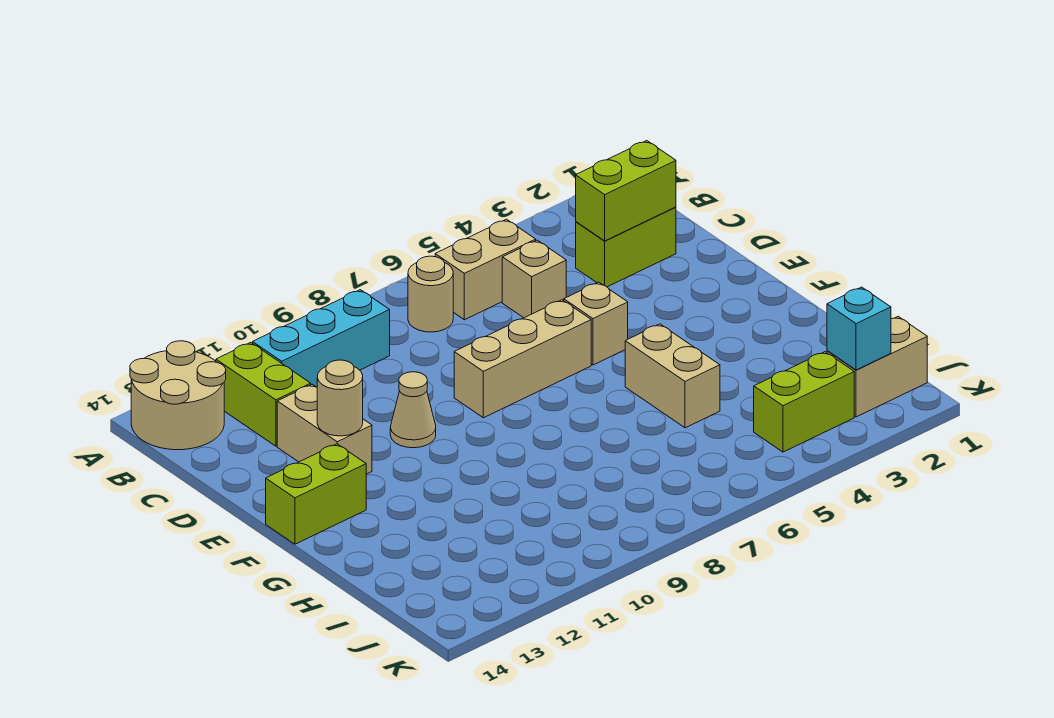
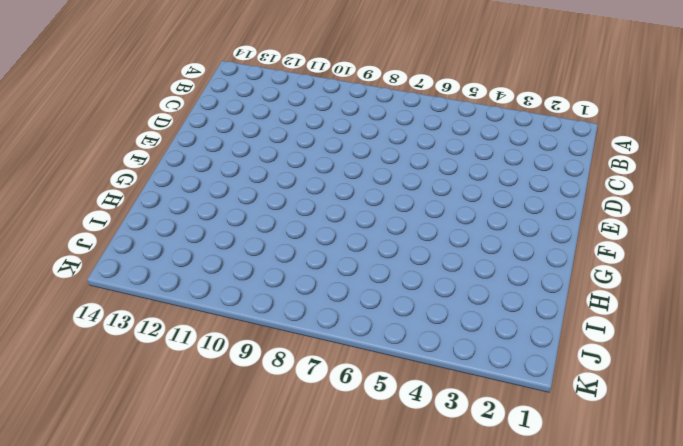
none -> tan 2x2 round brick [130,341,226,450]
none -> tan 1x2 brick [435,219,536,320]
none -> tan 1x1 round brick [408,256,453,332]

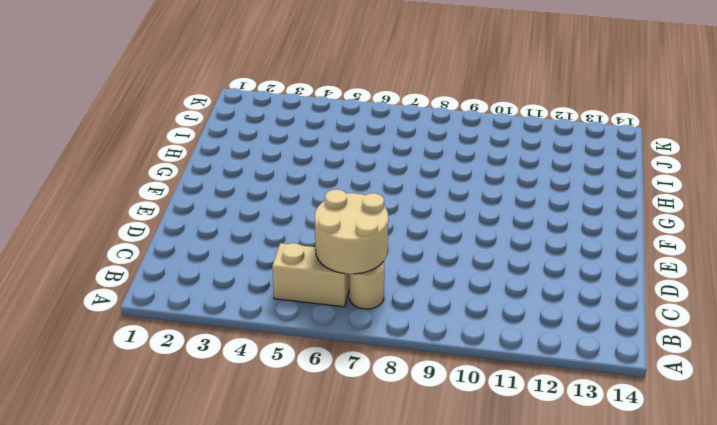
tan 2x2 round brick [315,189,388,274] -> tan 2x2 round brick moved to [130,341,226,450]
none -> cyan 1x3 brick [253,290,390,387]
none -> lime 1x2 brick [216,342,311,446]
none -> lime 1x2 brick [576,207,676,287]

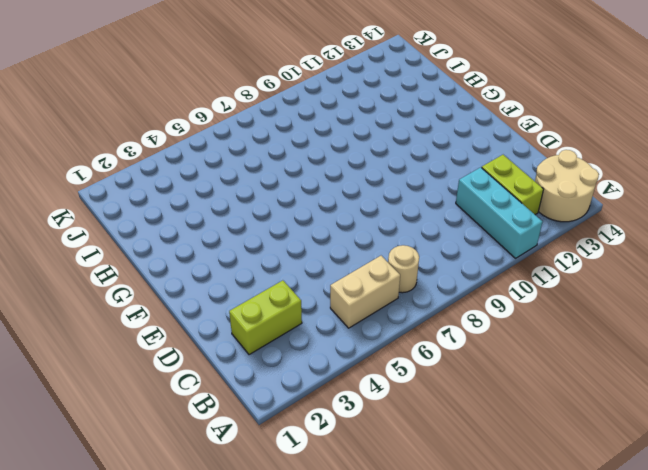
cyan 1x3 brick [456,167,542,258] -> cyan 1x3 brick turned to [253,290,390,387]
none -> tan 1x1 brick [502,240,566,318]
none -> tan 1x2 brick [277,384,372,474]
none -> tan 1x1 brick [564,282,628,365]

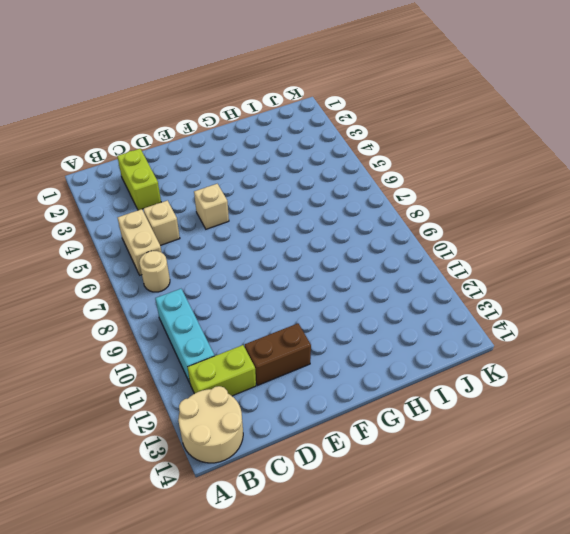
brown 1x2 brick [244,323,311,385] -> tan 1x2 brick [277,384,372,474]
none -> tan 1x3 brick [454,300,591,418]
none -> tan 1x1 cone [390,372,436,448]
none -> lime 1x2 brick [266,444,366,544]

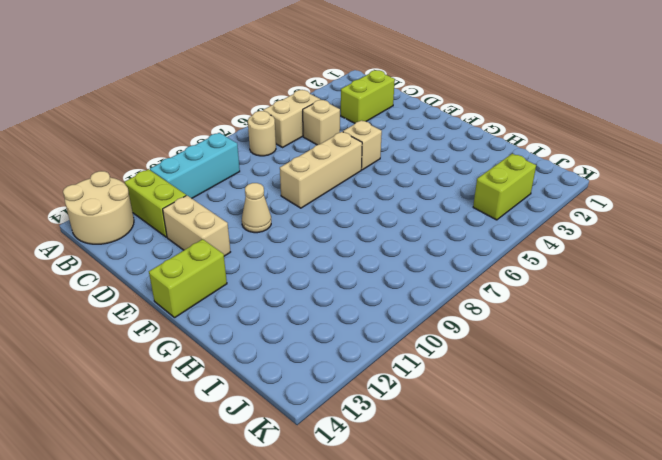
none -> tan 1x2 brick [625,324,720,428]
none -> tan 1x2 brick [827,317,927,417]
none -> lime 1x2 brick [576,141,676,241]

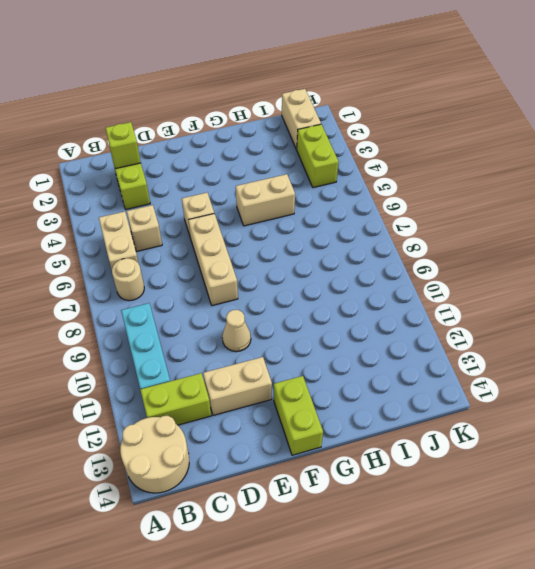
lime 1x1 brick [106,122,141,169] -> lime 1x2 brick [576,141,676,241]
none -> tan 1x1 round brick [317,360,363,436]
none -> cyan 1x1 brick [827,287,891,370]

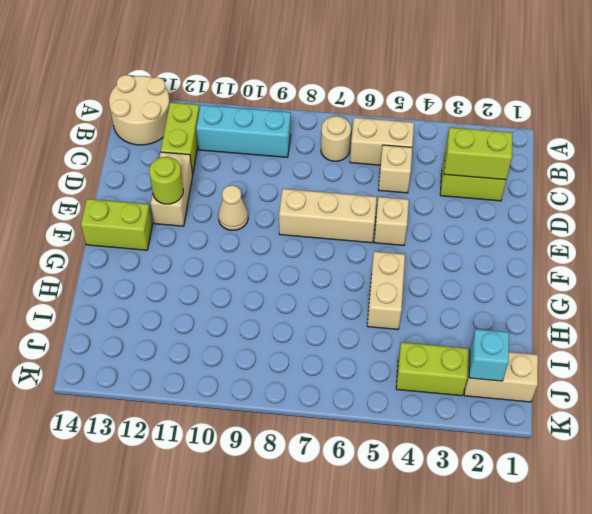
lime 1x1 round brick [149,157,183,204] -> tan 1x1 round brick [317,360,363,436]

